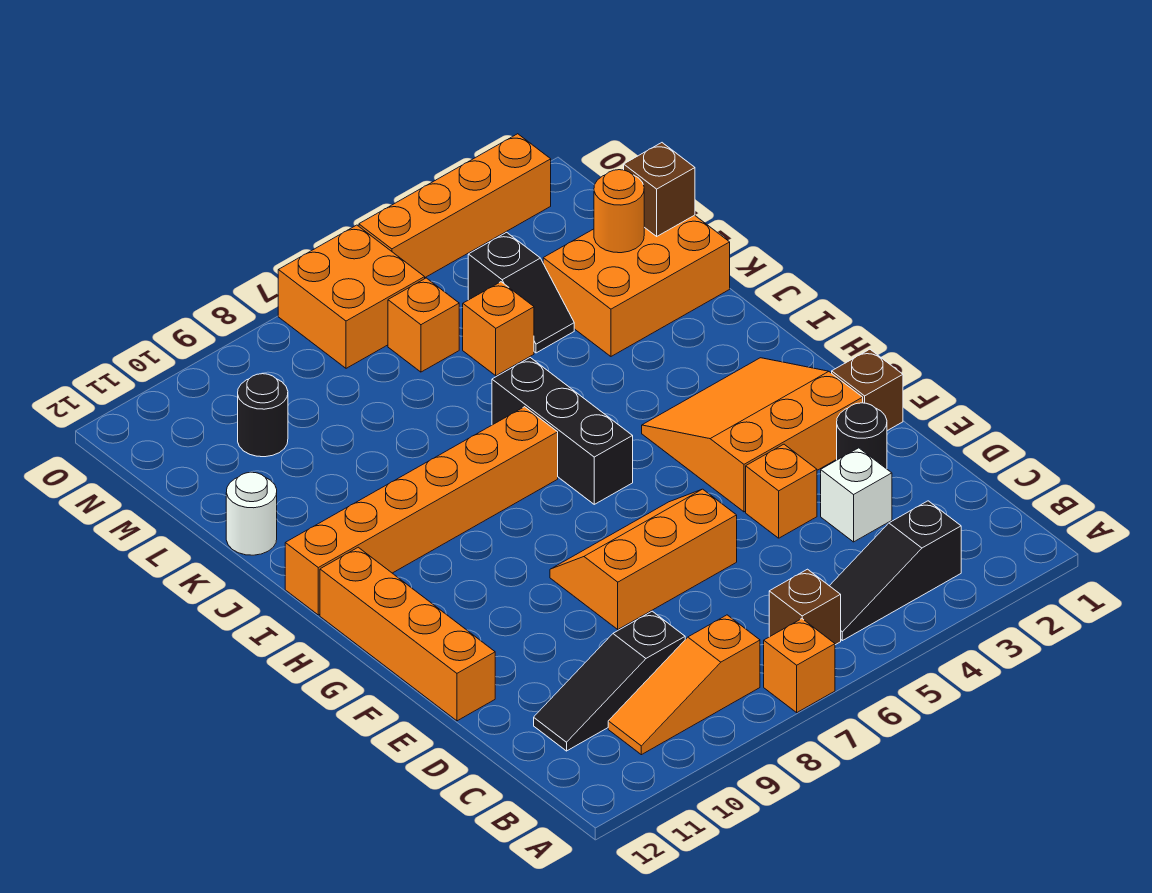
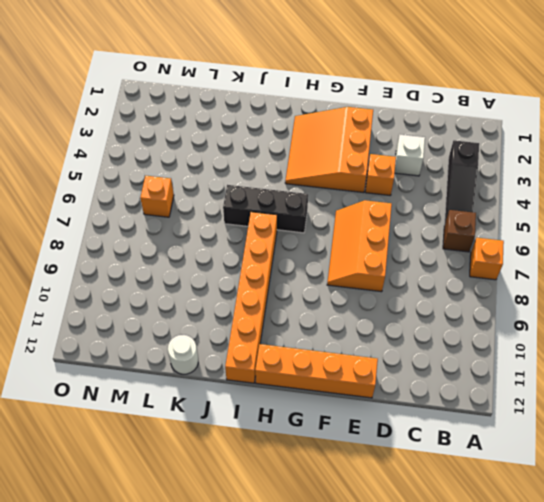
none -> orange 1x3 slope [608,615,760,755]
none -> black 1x3 slope [534,611,685,751]
none -> black 1x1 round brick [837,403,887,469]

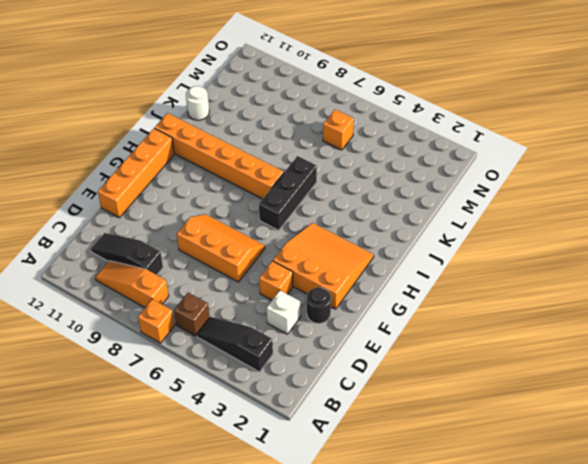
none -> brown 1x1 brick [832,349,903,431]
none -> orange 2x3 brick [543,215,730,356]
none -> black 1x2 slope [468,232,574,353]

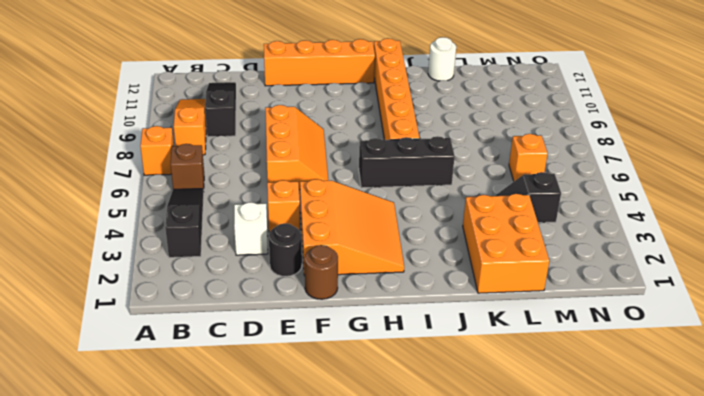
brown 1x1 round brick [305,245,338,299] -> brown 1x1 brick [832,349,903,431]
none -> orange 1x1 brick [463,282,534,376]
none -> black 1x1 round brick [238,374,288,457]
none -> orange 2x2 brick [278,225,425,368]

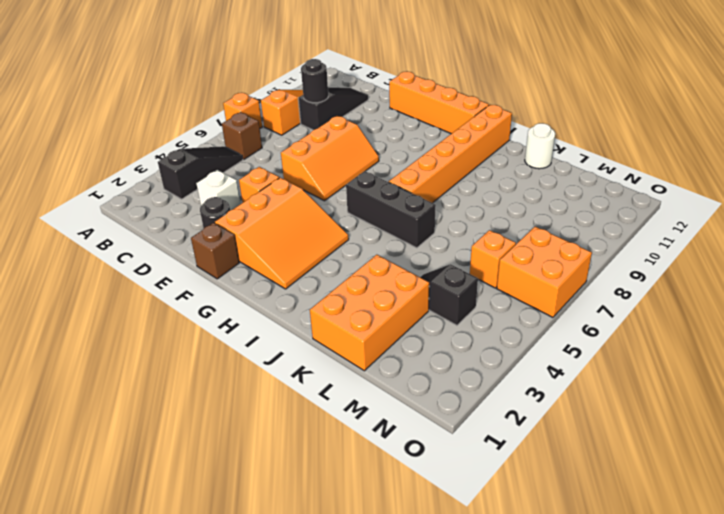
black 1x1 round brick [301,59,328,103] -> black 1x1 round brick moved to [238,374,288,457]
none -> orange 1x1 brick [463,282,534,376]
none -> orange 1x4 brick [359,134,551,277]
none -> brown 1x1 brick [624,143,695,236]

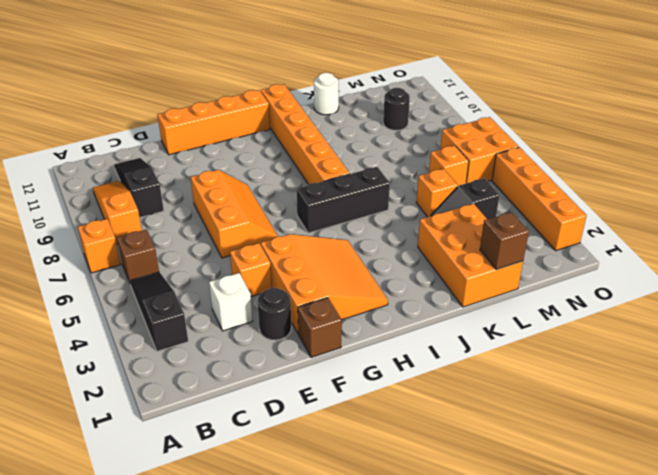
none -> orange 1x1 round brick [594,170,644,253]

